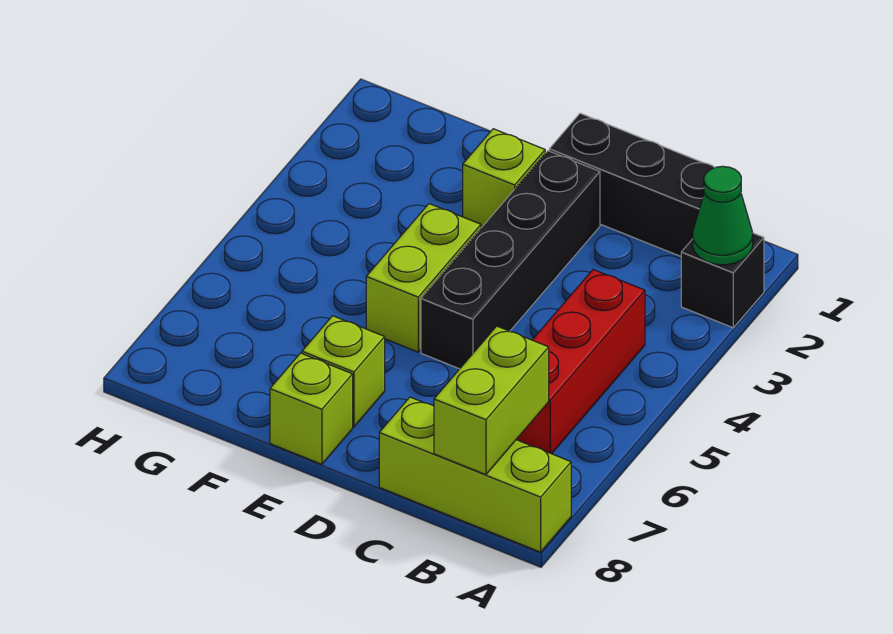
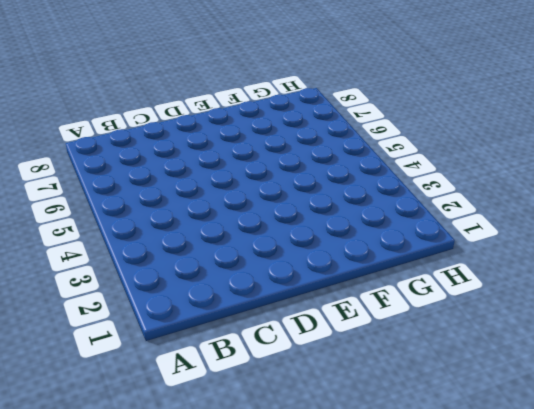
none -> black 1x1 brick [681,233,764,328]
none -> lime 1x3 brick [379,397,571,552]

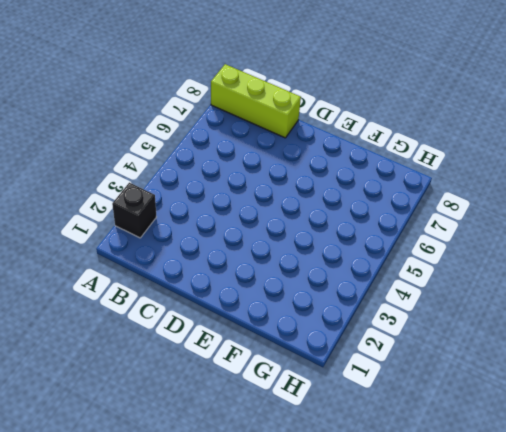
none -> black 1x3 brick [549,113,715,256]
none -> red 1x3 brick [516,270,645,454]

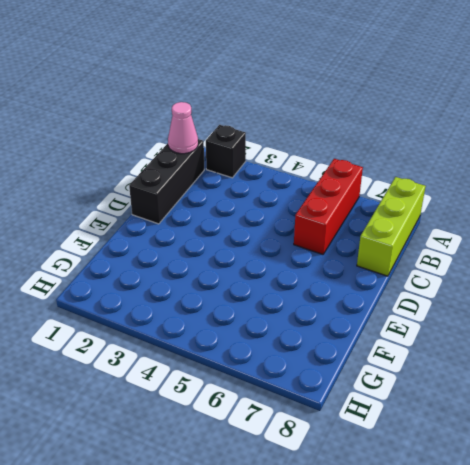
red 1x3 brick [294,159,363,254] -> red 1x3 brick turned to [516,270,645,454]
pink 1x1 cone [168,102,198,154] -> none
none -> black 1x4 brick [421,151,600,369]
none -> lime 1x1 brick [463,129,545,227]

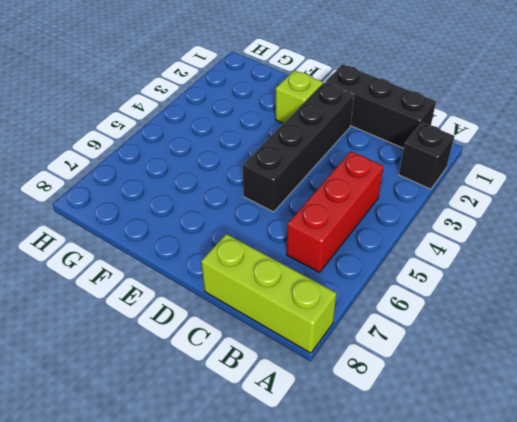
none -> lime 1x2 brick [366,204,481,352]
none -> lime 1x1 brick [302,316,385,427]

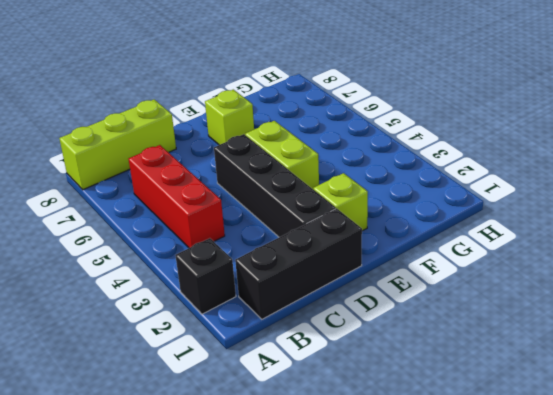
none -> lime 1x1 brick [270,353,353,464]
none -> green 1x1 cone [693,166,753,265]

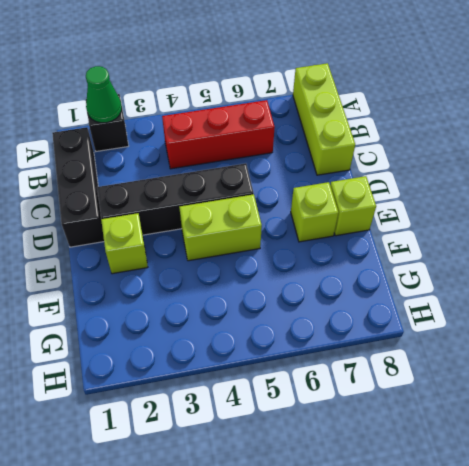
none -> lime 1x2 brick [434,326,549,475]

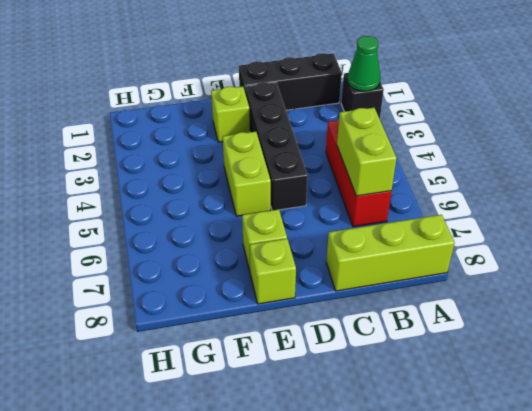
lime 1x2 brick [337,108,397,196] -> lime 1x2 brick moved to [434,326,549,475]

